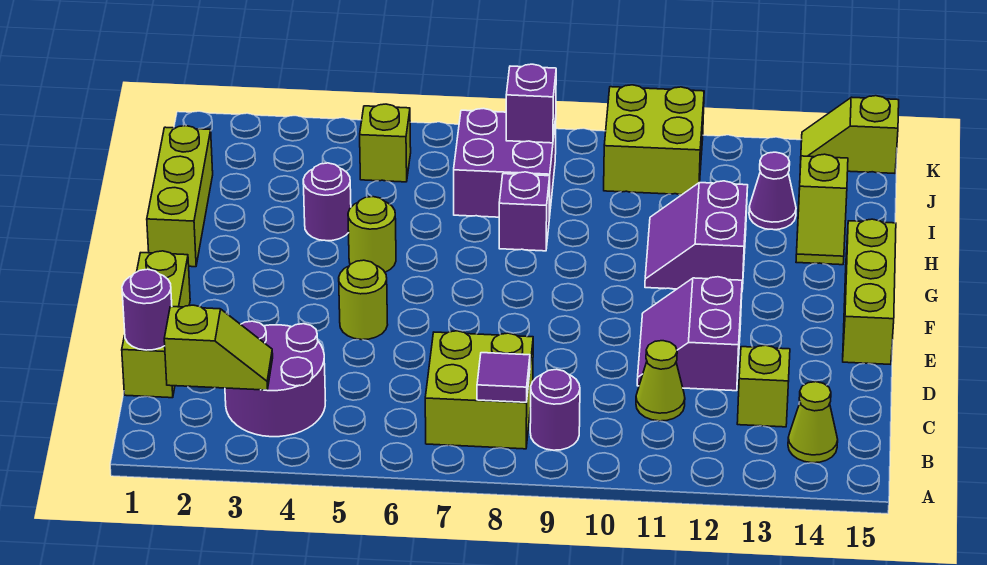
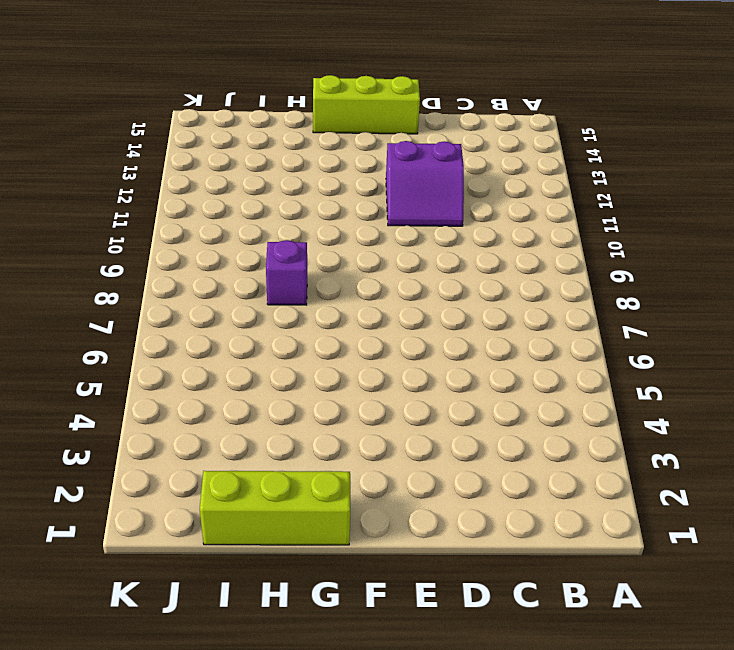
none -> purple 2x2 round brick [225,321,326,437]
none -> lime 2x2 brick [425,331,533,449]
none -> purple 1x1 round brick [530,369,580,450]

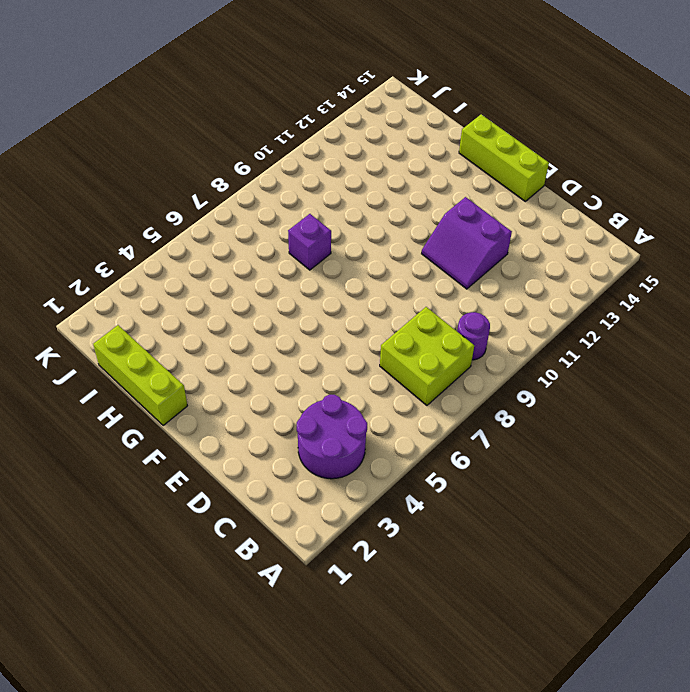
none -> lime 1x1 cone [788,382,838,463]
none -> lime 1x3 brick [122,251,190,398]
none -> lime 1x1 cone [636,341,685,421]

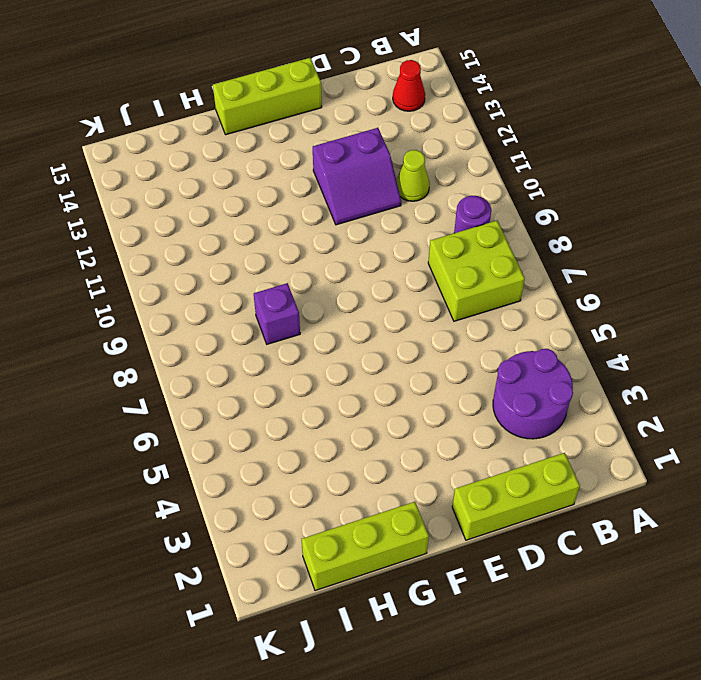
red 1x1 cone [393,60,425,111] -> lime 1x1 cone [788,382,838,463]
none -> lime 1x1 brick [737,345,790,427]
none -> lime 1x1 round brick [339,260,388,340]
none -> lime 1x1 round brick [348,197,396,272]

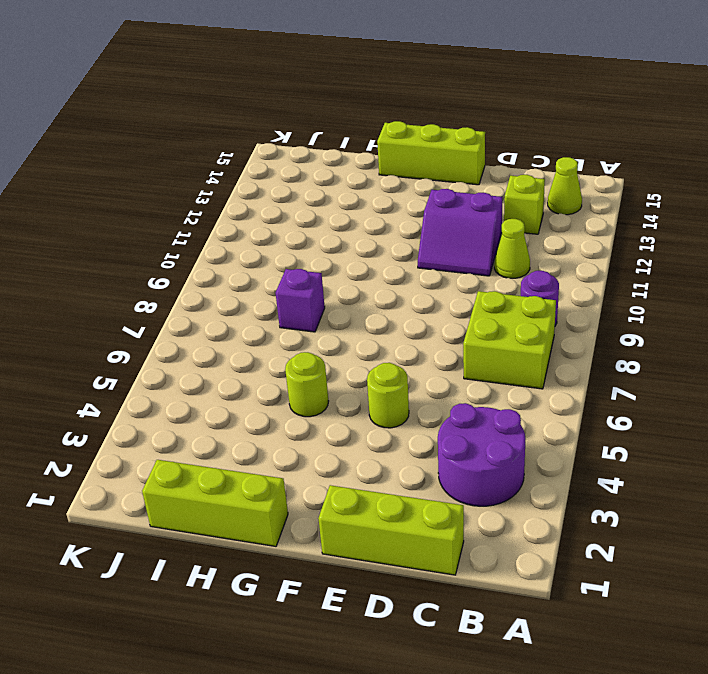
none -> purple 2x2 slope [645,181,748,289]
none -> purple 1x1 round brick [303,163,351,241]
none -> lime 1x2 slope [796,154,848,265]

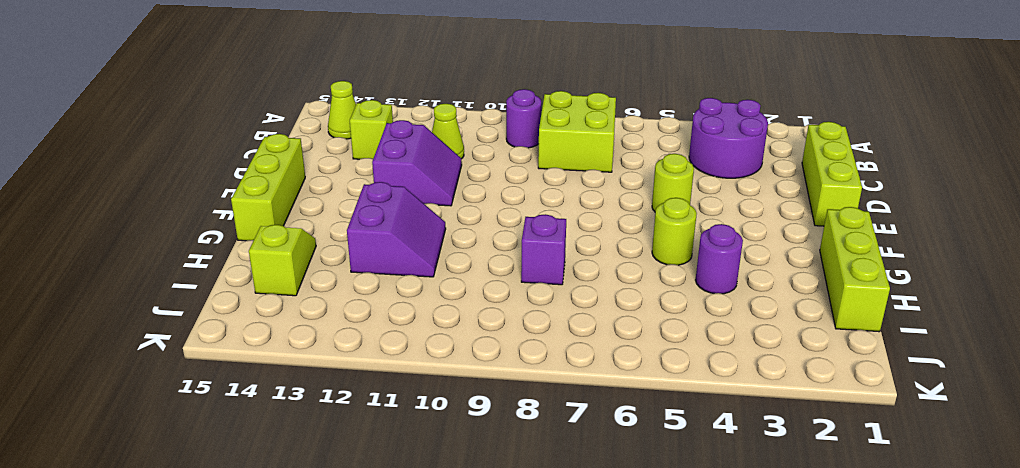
none -> purple 2x2 brick [454,108,556,218]
none -> purple 1x1 cone [749,152,796,230]
none -> lime 1x1 brick [360,104,411,182]

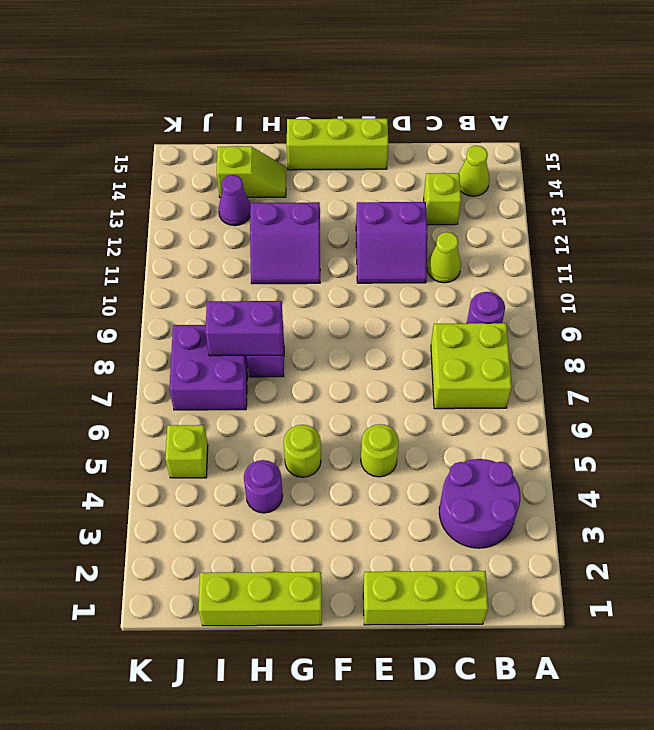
purple 1x2 brick [205,301,283,356] -> none
none -> lime 2x2 brick [604,85,704,195]
none -> lime 1x2 slope [800,96,899,173]
none -> lime 1x2 slope [164,305,273,390]

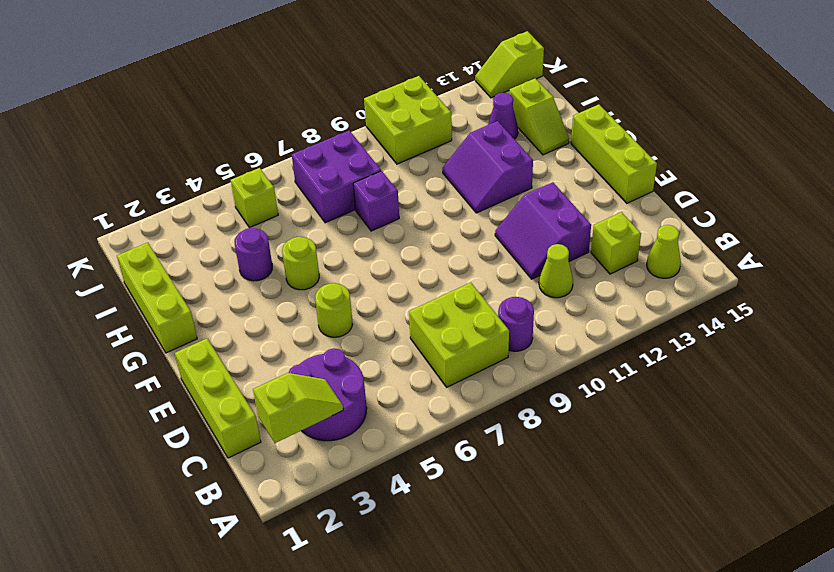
none -> purple 1x1 tile [477,353,530,402]
none -> purple 1x1 round brick [122,269,172,350]
none -> purple 1x1 brick [506,64,556,143]

